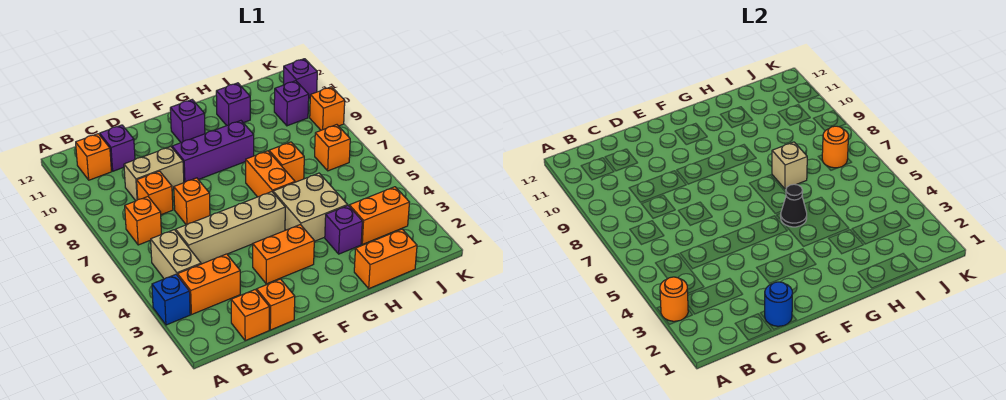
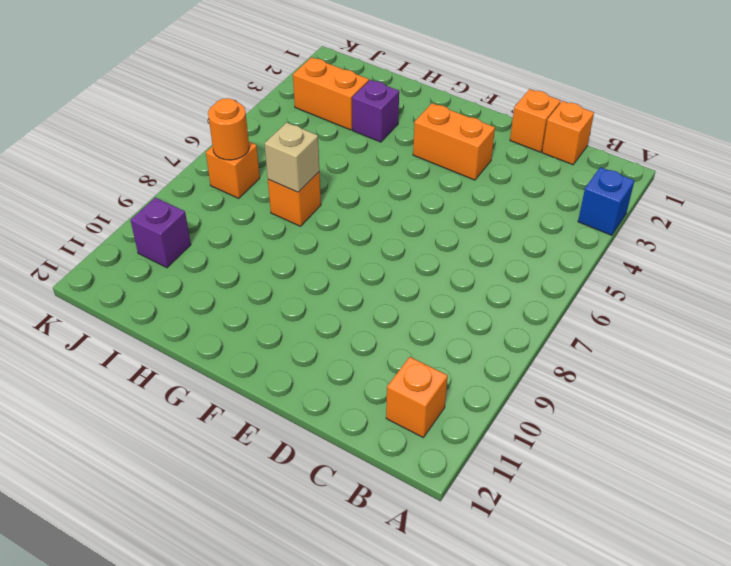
none -> orange 1x2 brick [178,254,240,315]
none -> tan 1x2 brick [151,230,201,279]
none -> orange 1x1 brick [125,197,162,245]
none -> tan 1x4 brick [176,192,285,264]

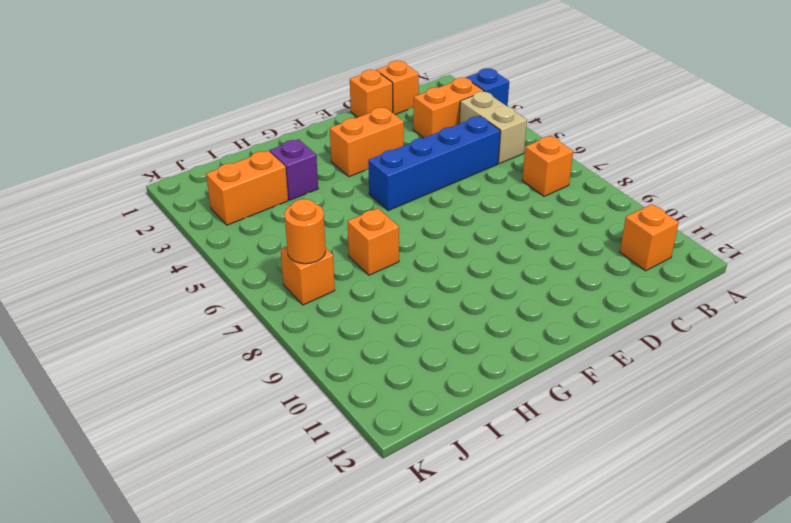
blue 1x4 brick [368,116,500,211] -> tan 1x4 brick [176,192,285,264]
none -> orange 1x1 brick [137,171,173,215]
none -> tan 1x2 brick [124,147,184,201]
none -> purple 1x1 brick [100,125,135,171]
none -> orange 1x1 brick [174,178,210,225]

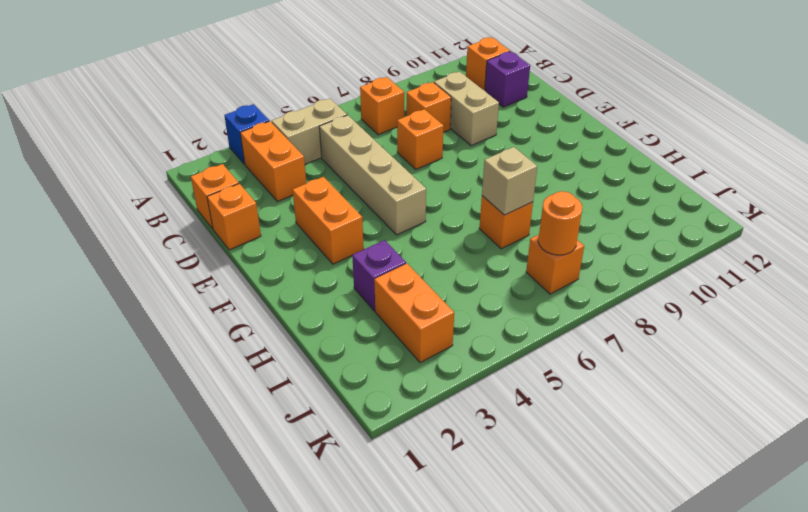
none -> purple 1x3 brick [172,121,254,183]
none -> purple 1x1 brick [170,100,205,143]
none -> tan 2x2 brick [273,173,348,241]
none -> orange 1x2 brick [246,151,295,197]

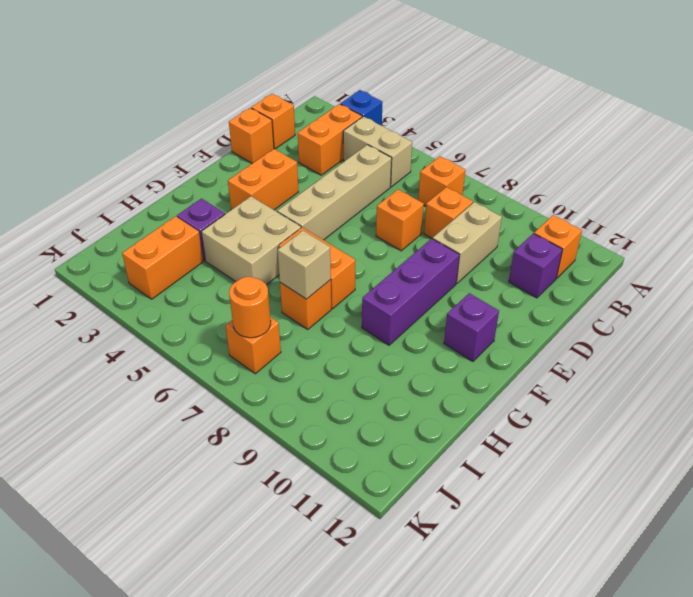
none -> orange 1x2 brick [354,229,417,289]
none -> purple 1x1 brick [216,83,250,125]
none -> purple 1x1 brick [274,81,309,126]
none -> orange 1x1 brick [310,87,345,130]

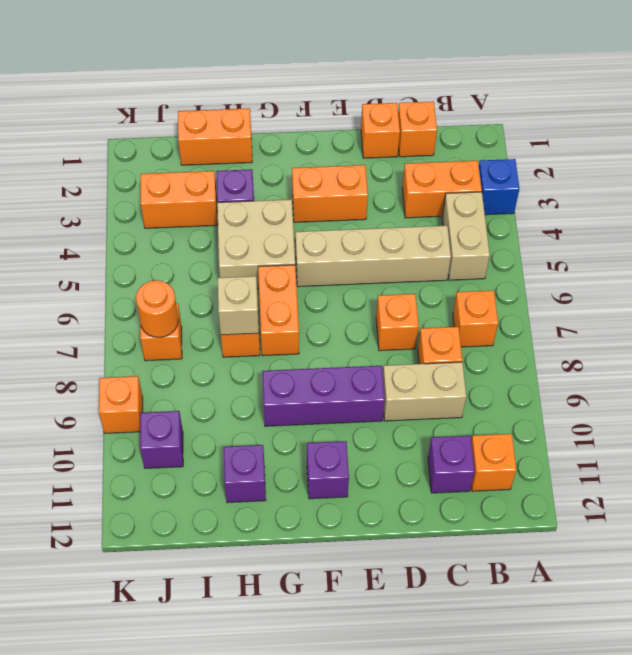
none -> purple 1x1 brick [283,59,317,98]
none -> orange 1x1 round brick [660,277,688,321]
none -> blue 1x1 round brick [765,282,793,326]
none -> black 1x1 cone [781,184,807,227]

